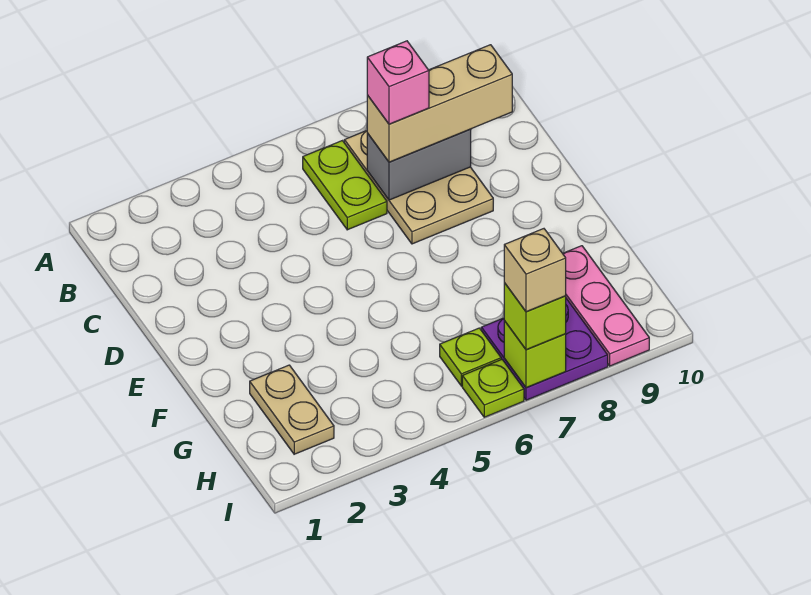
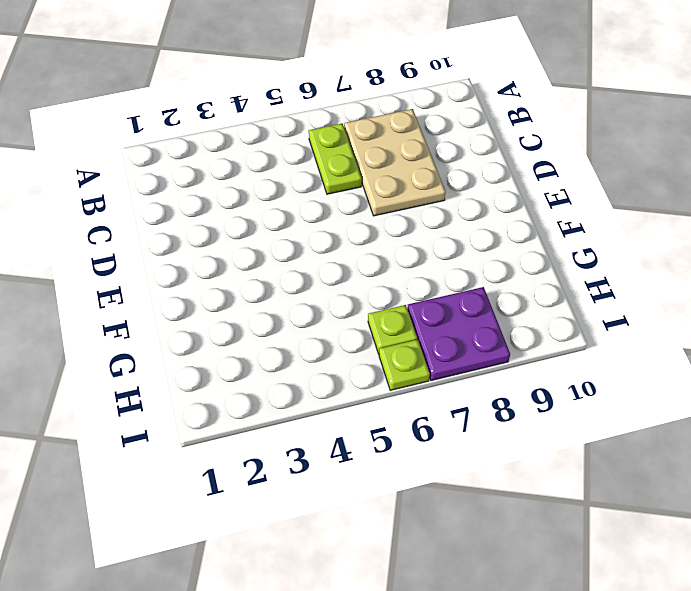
none -> tan 1x2 plate [250,365,334,454]
none -> pink 1x3 plate [563,246,649,366]
none -> grey 1x2 brick [367,129,471,200]

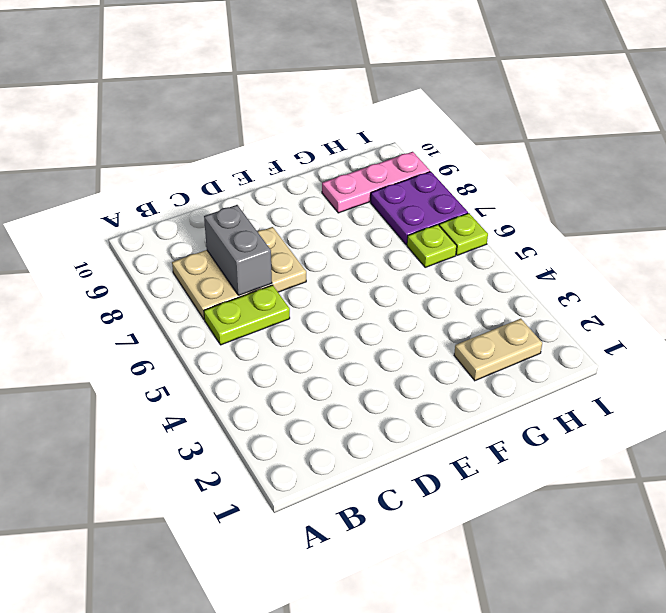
none -> lime 1x1 brick [504,321,566,388]
none -> tan 1x3 brick [367,45,512,162]
none -> lime 1x1 brick [504,283,566,350]

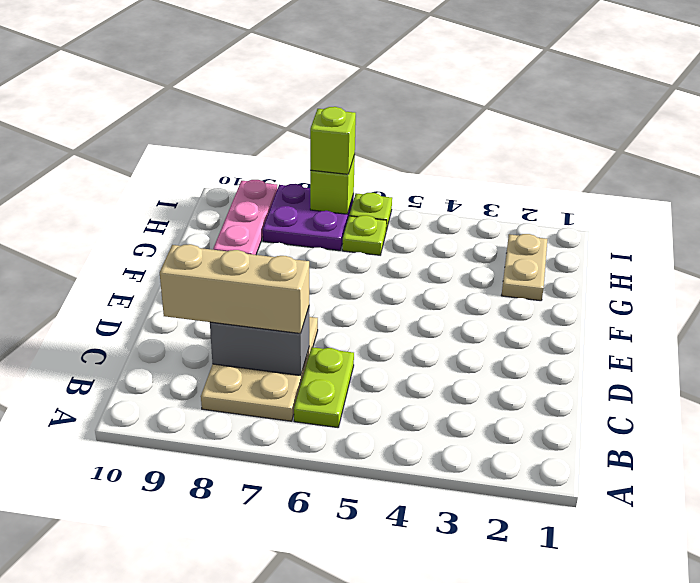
none -> pink 1x1 brick [367,41,429,124]
none -> tan 1x1 brick [504,229,566,312]

